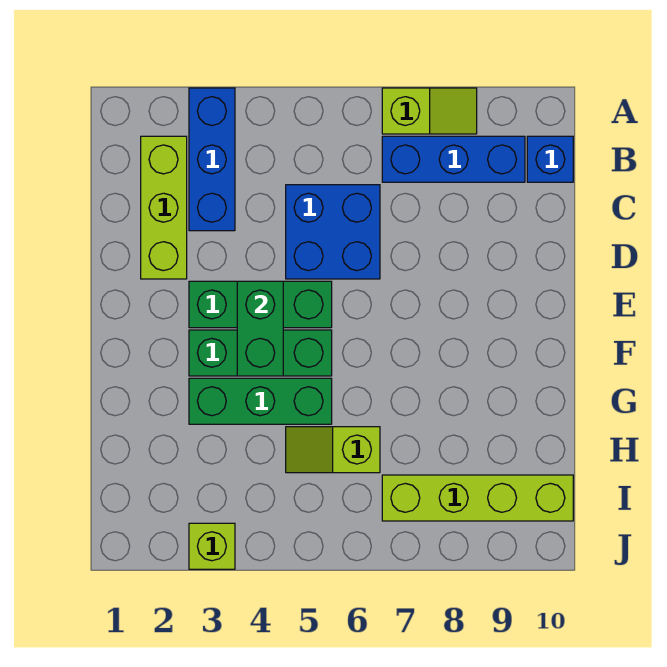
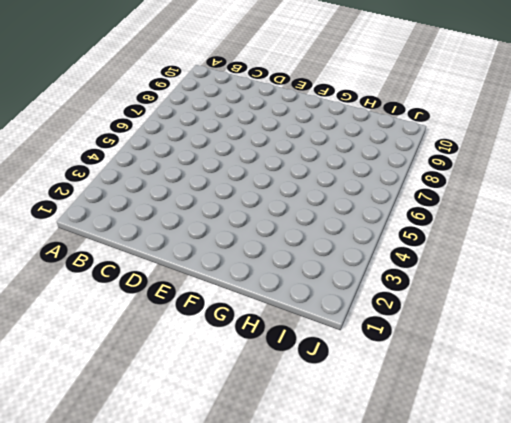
none -> blue 1x3 brick [189,88,235,231]
none -> lime 1x2 slope [382,88,477,134]
none -> lime 1x3 brick [141,136,187,279]

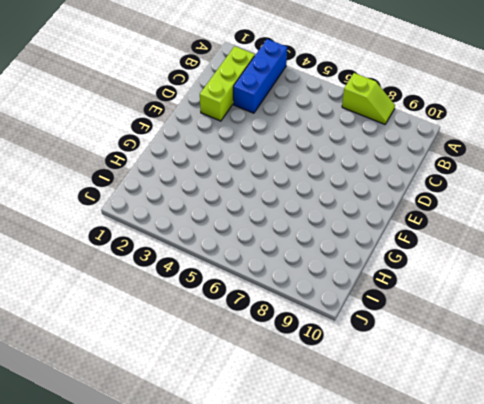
none -> blue 1x3 brick [382,136,525,182]
none -> blue 1x1 brick [527,136,573,182]
none -> blue 2x2 brick [286,185,380,279]

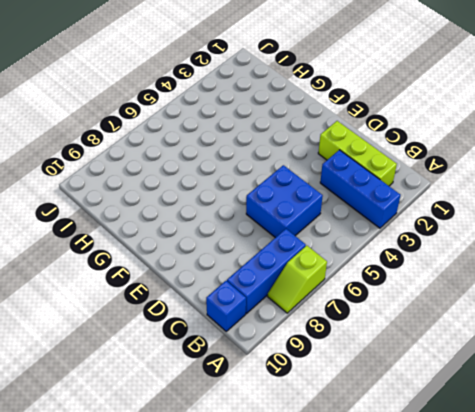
none -> green 1x3 brick [189,281,332,328]
none -> green 1x3 brick [189,330,332,376]
none -> green 1x3 brick [189,378,332,424]

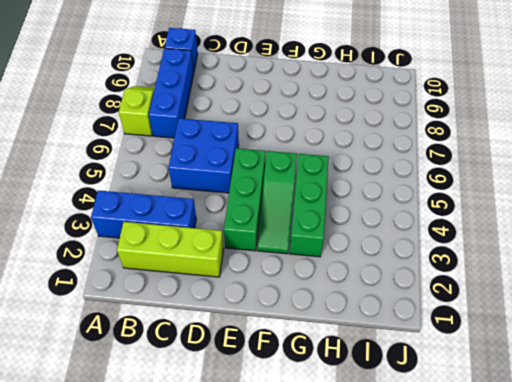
green 1x3 slope [257,151,297,254] -> green 1x3 brick [189,330,332,376]
none -> lime 1x2 slope [286,427,380,473]
none -> lime 1x4 brick [382,475,573,521]
none -> lime 1x1 brick [189,523,235,569]

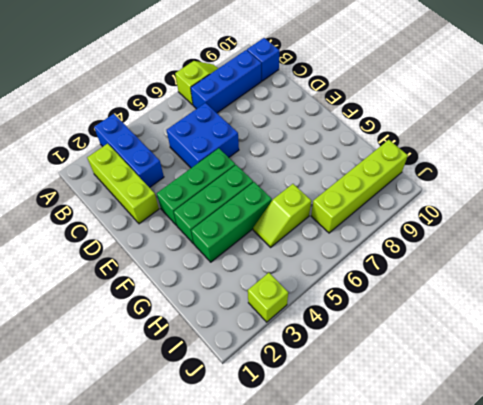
none -> green 1x2 brick [237,281,283,376]

